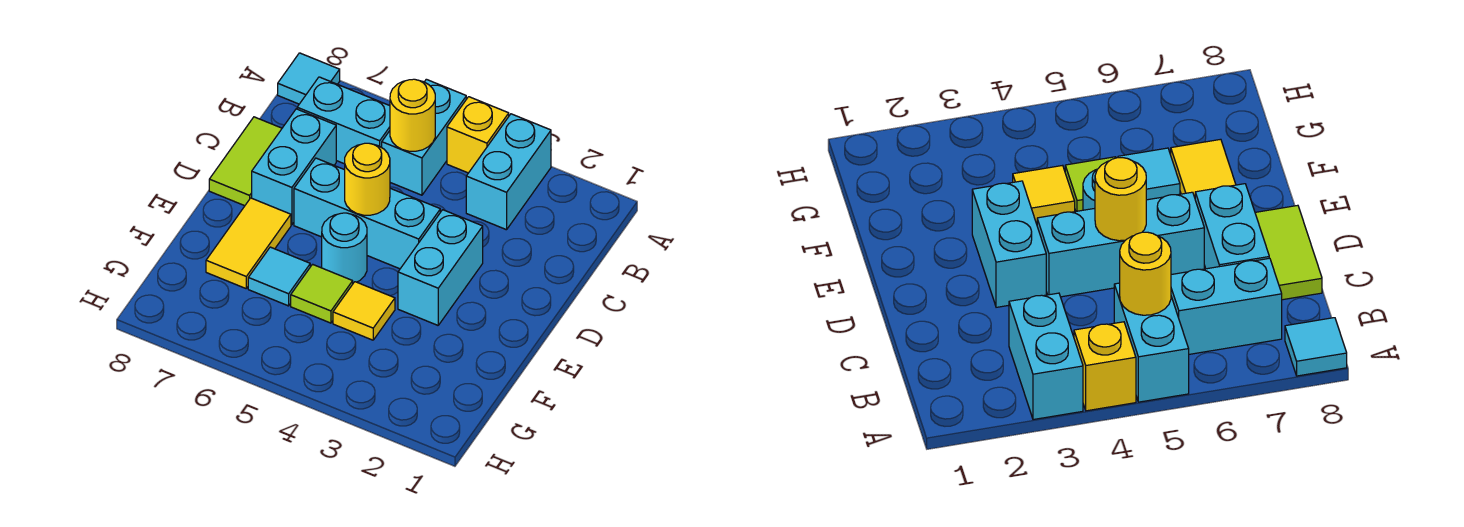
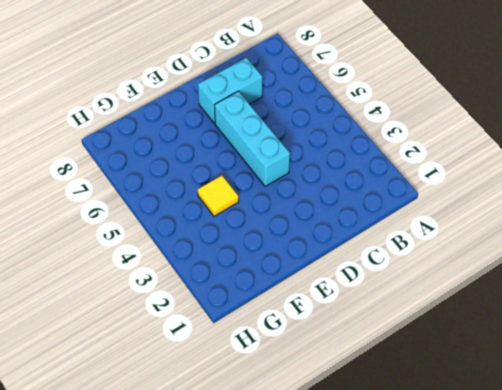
none -> cyan 1x2 brick [466,114,551,230]
none -> yellow 1x1 brick [447,97,509,173]
none -> cyan 1x2 brick [382,79,466,195]

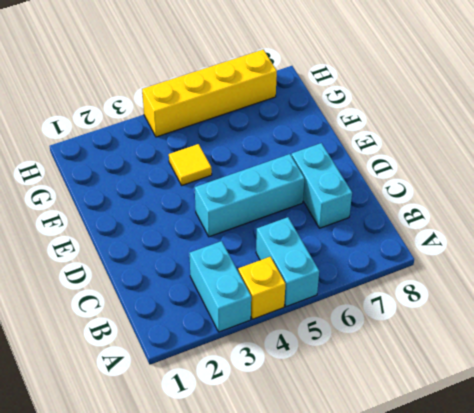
yellow 1x4 brick [142,50,277,137] -> none
none -> cyan 1x1 tile [278,53,340,104]
none -> cyan 1x2 brick [297,77,390,164]
none -> lime 1x2 tile [209,117,282,206]

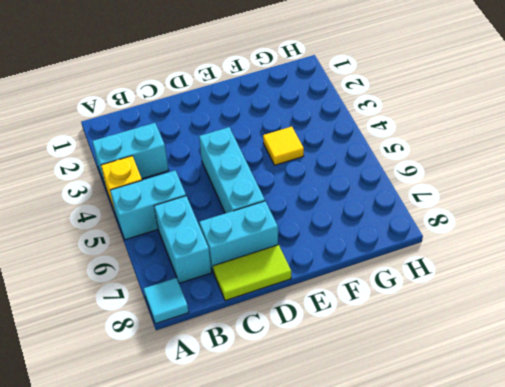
none -> cyan 1x2 brick [398,210,483,325]
none -> cyan 1x1 round brick [322,213,367,283]
none -> yellow 1x2 tile [206,198,291,288]

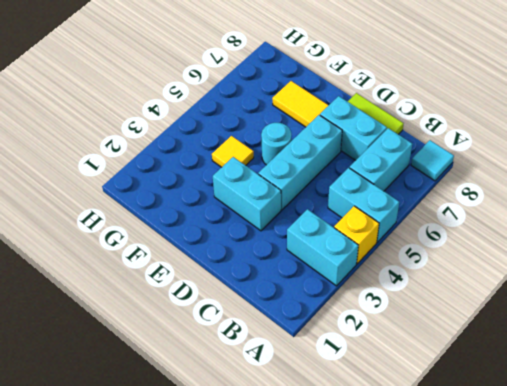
none -> lime 1x1 tile [291,264,353,323]
none -> cyan 1x1 tile [248,247,310,306]
none -> yellow 1x1 round brick [390,79,435,151]

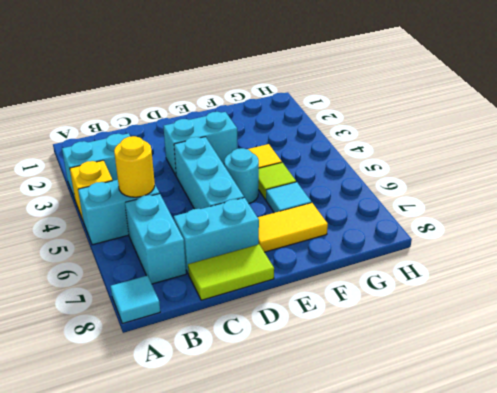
none -> yellow 1x1 round brick [345,143,390,215]

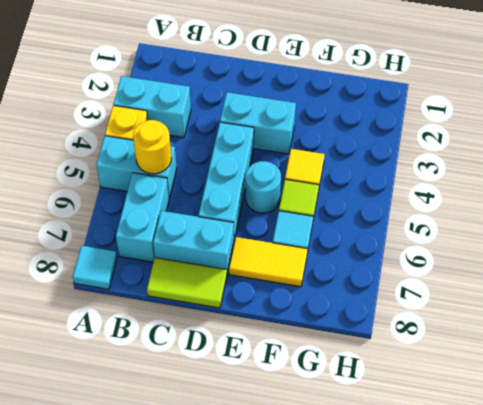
none -> yellow 1x1 round brick [345,143,390,215]

